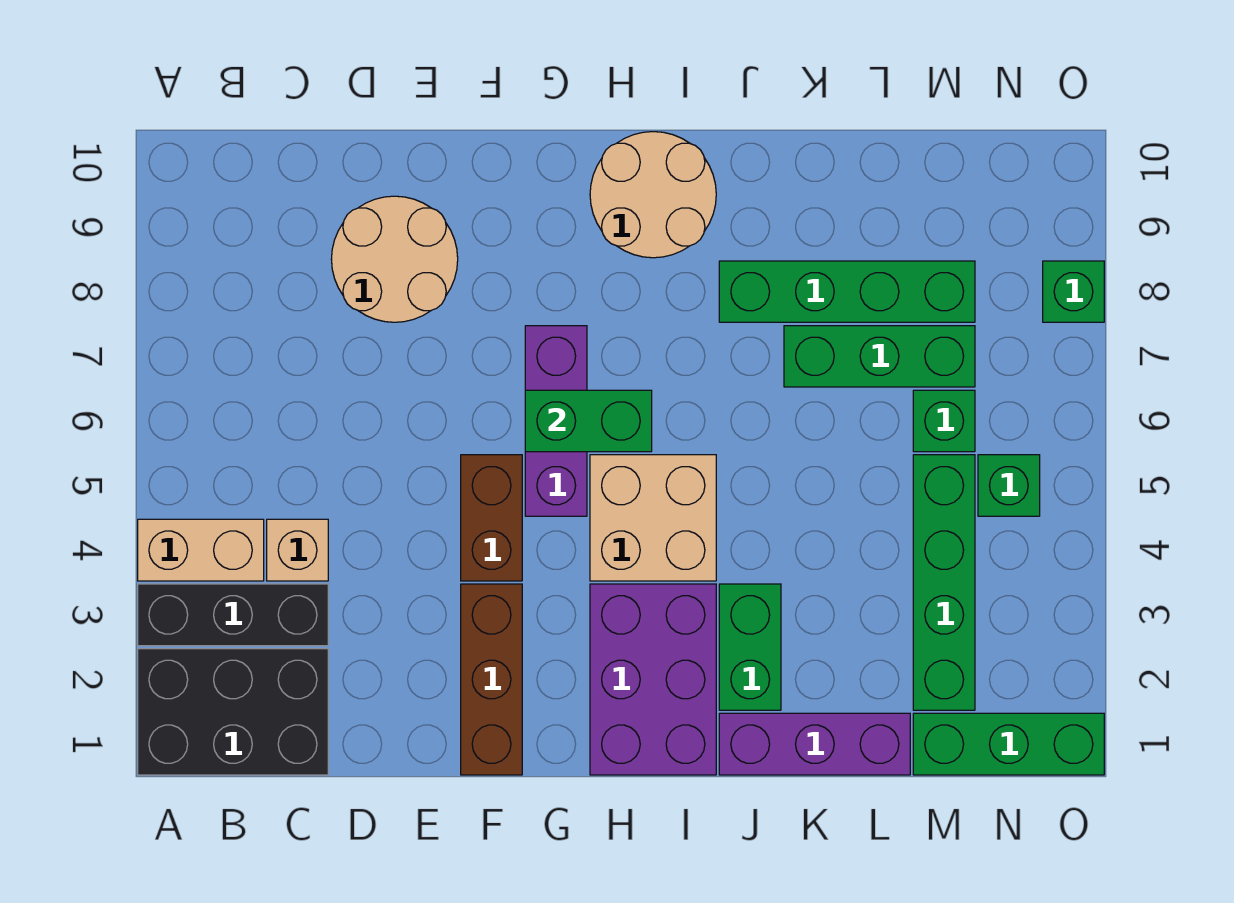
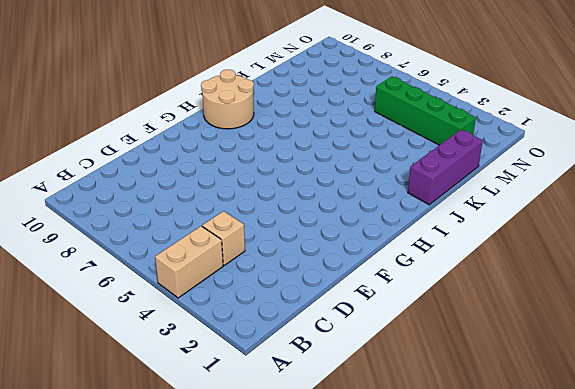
none -> black 2x3 brick [138,649,328,775]
none -> black 1x3 brick [138,584,328,646]
none -> tan 2x2 round brick [331,196,458,322]

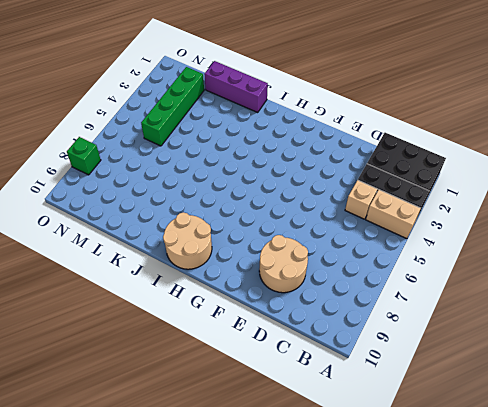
none -> brown 1x3 brick [461,584,522,775]
none -> brown 1x2 brick [461,455,522,581]
none -> purple 1x3 brick [525,326,587,516]

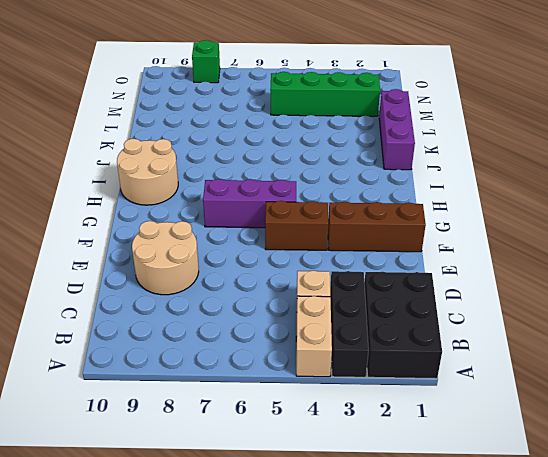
none -> purple 2x3 brick [590,584,716,775]
none -> tan 2x2 brick [590,455,716,581]
none -> green 1x2 brick [719,584,781,710]

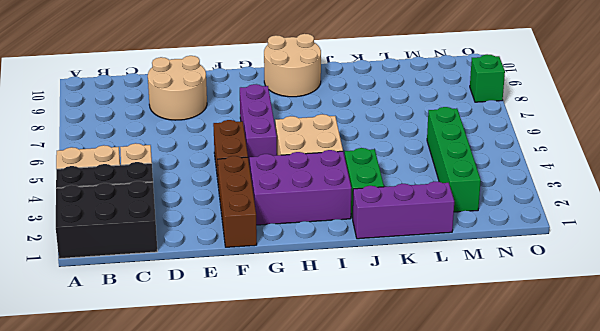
purple 2x3 brick [250,150,351,225] -> purple 2x3 brick turned to [590,584,716,775]
none -> green 1x4 brick [719,261,975,322]
none -> green 1x3 brick [784,326,975,387]
none -> green 1x3 brick [913,713,1104,775]

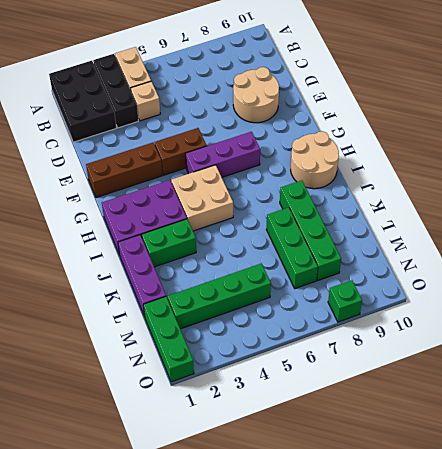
none -> green 1x1 brick [913,390,975,452]
none -> green 1x1 brick [978,455,1040,516]
none -> green 1x2 brick [525,390,652,452]

